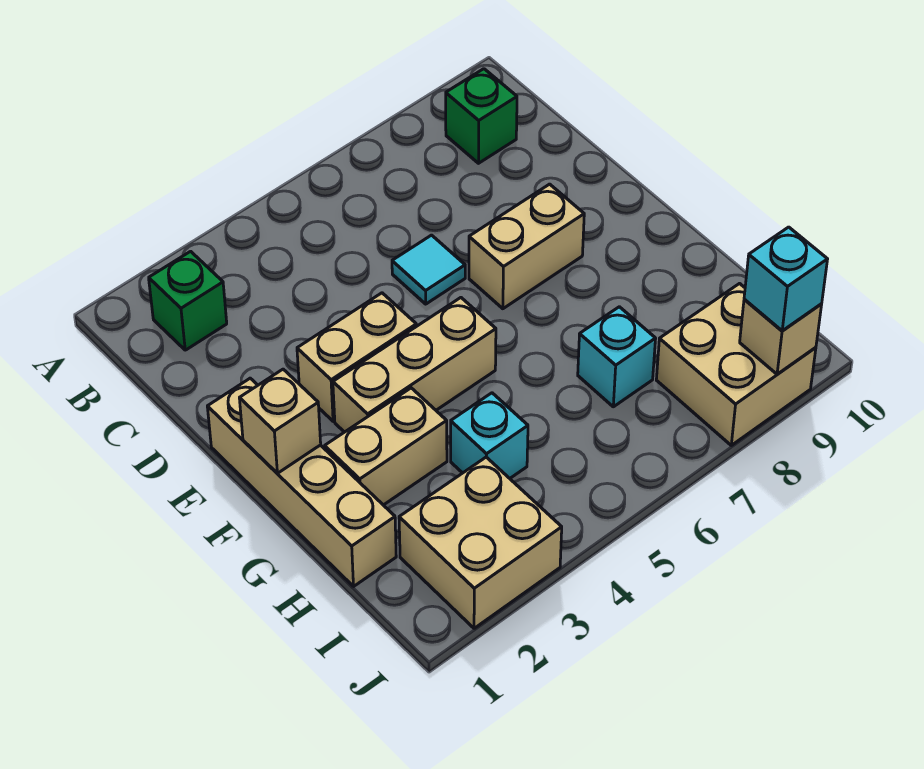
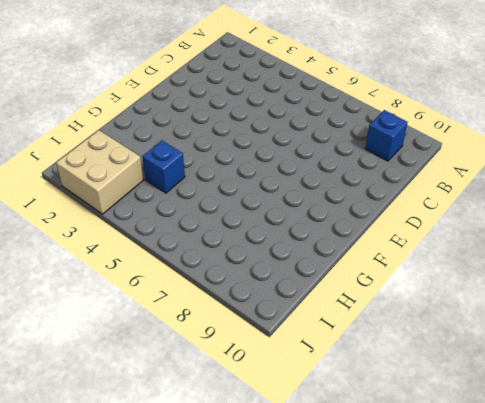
blue 1x1 brick [365,110,408,161] -> green 1x1 brick [446,69,517,163]
blue 1x1 brick [142,141,185,193] -> cyan 1x1 brick [451,393,528,478]
none -> green 1x1 brick [149,251,227,350]
none -> cyan 1x1 tile [392,235,465,304]
none -> tan 1x4 brick [207,378,396,586]

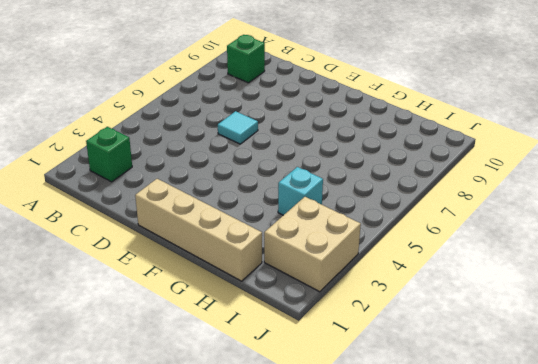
none -> tan 1x2 brick [297,293,416,421]
none -> tan 1x2 brick [469,184,584,309]
none -> tan 1x3 brick [333,298,496,432]

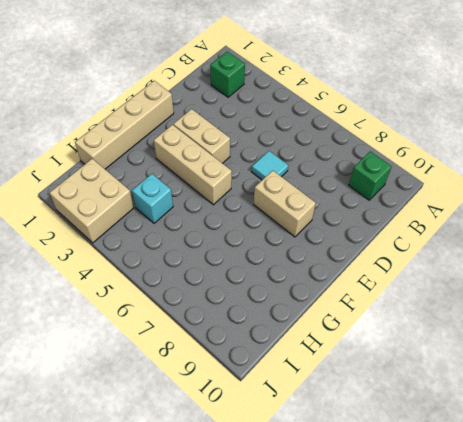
none -> tan 1x2 brick [325,388,447,505]
none -> cyan 1x1 brick [578,307,656,407]
none -> tan 2x2 brick [656,284,816,445]

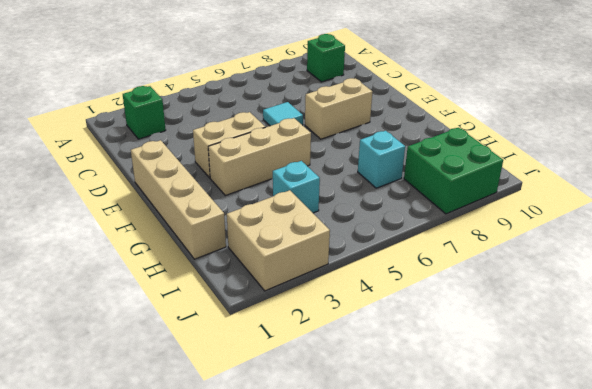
green 2x2 brick [404,128,503,214] -> tan 2x2 brick [656,284,816,445]
none -> tan 1x2 brick [325,388,447,505]
none -> tan 1x1 brick [239,369,321,473]
none -> tan 1x1 brick [740,300,822,374]

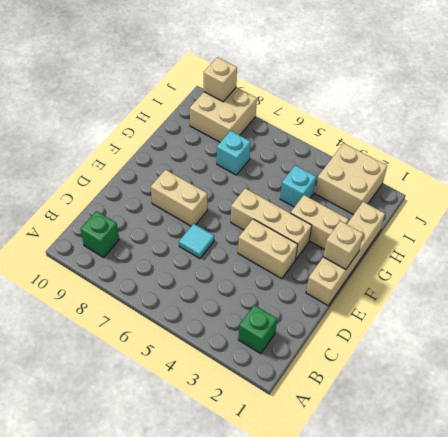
none -> cyan 1x1 brick [744,227,828,331]

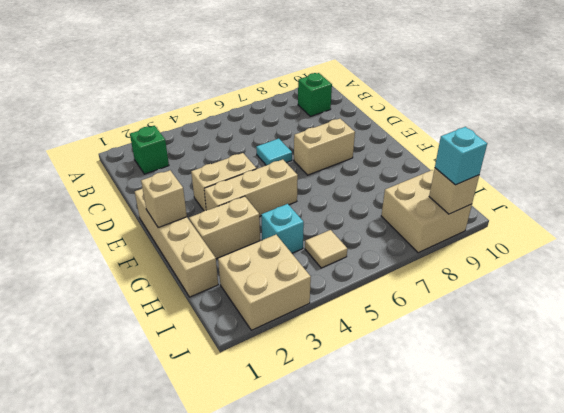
tan 1x1 tile [305,230,347,268] -> none
none -> cyan 1x1 brick [578,307,656,407]

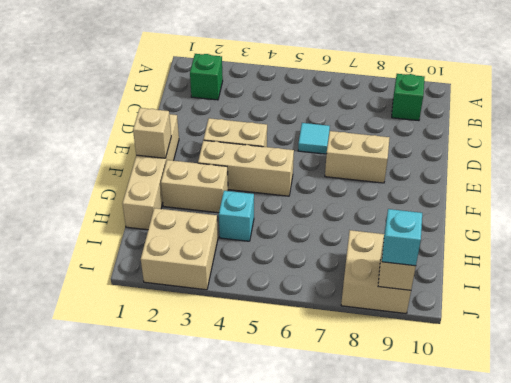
none -> cyan 1x1 brick [578,307,656,407]

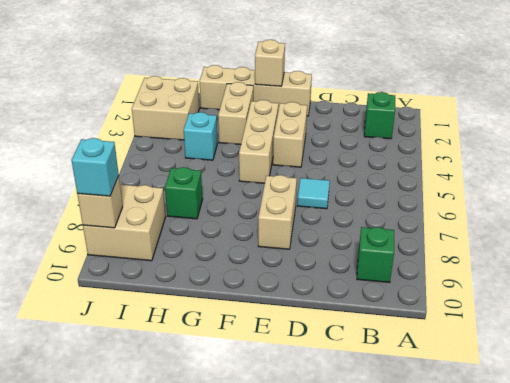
green 1x1 brick [165,167,203,219] -> cyan 1x1 brick [578,307,656,407]

